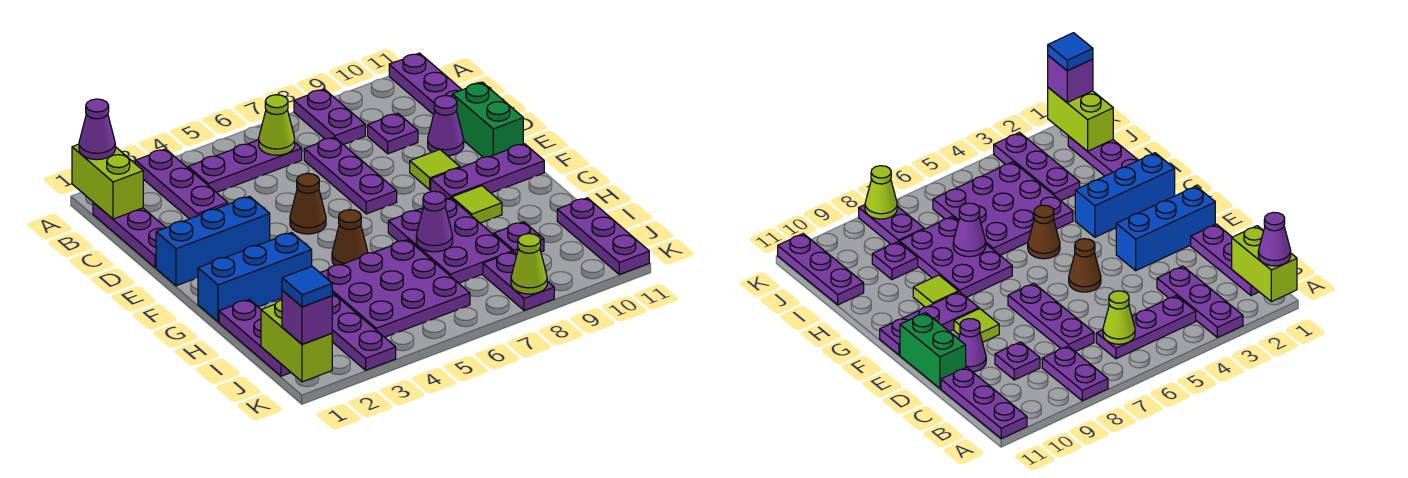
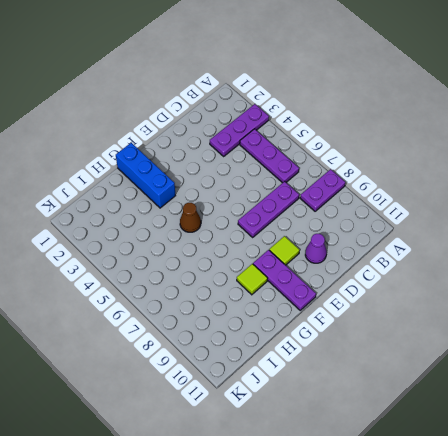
none -> purple 1x3 plate [389,53,462,115]
none -> purple 1x3 plate [93,203,166,268]
none -> purple 1x1 plate [368,113,418,154]
none -> green 1x2 brick [452,82,523,157]

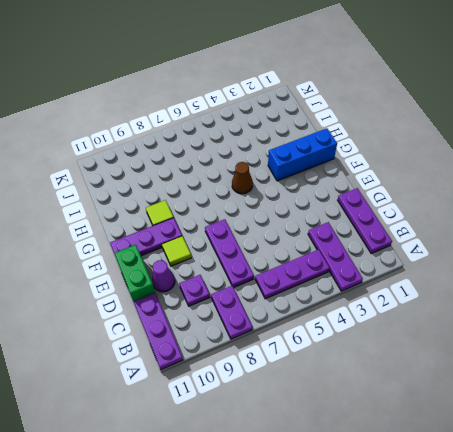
none -> blue 1x3 brick [156,196,270,286]
none -> brown 1x1 cone [290,173,326,234]
none -> purple 2x3 plate [388,198,512,283]
none -> purple 1x3 plate [219,300,291,376]

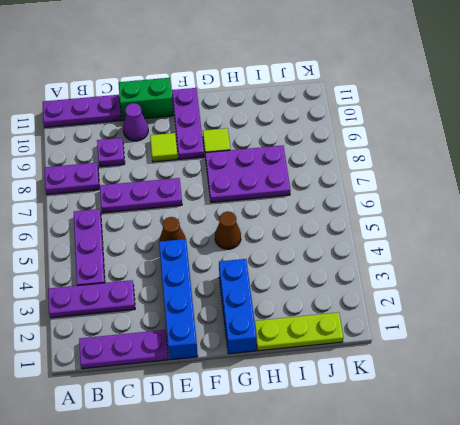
blue 1x4 brick [159,239,198,360] -> blue 1x3 brick [156,196,270,286]
lime 1x3 plate [255,312,343,351] -> purple 1x3 plate [219,300,291,376]
none -> purple 3x3 plate [321,240,470,337]
none -> purple 1x3 plate [332,294,396,370]
none -> purple 1x1 plate [494,222,544,255]
none -> purple 1x3 plate [557,198,649,274]

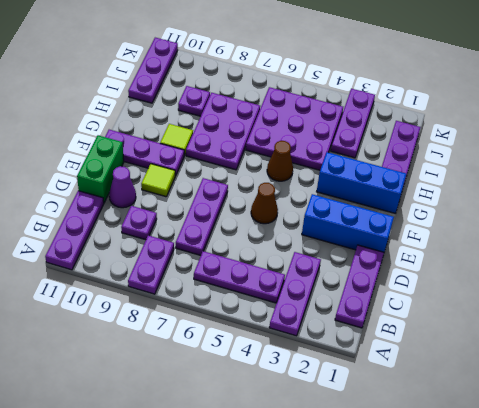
none -> purple 1x2 plate [483,252,554,310]
none -> lime 1x2 brick [72,144,143,219]
none -> lime 1x1 cone [259,95,295,155]
none -> purple 1x1 cone [416,191,453,252]

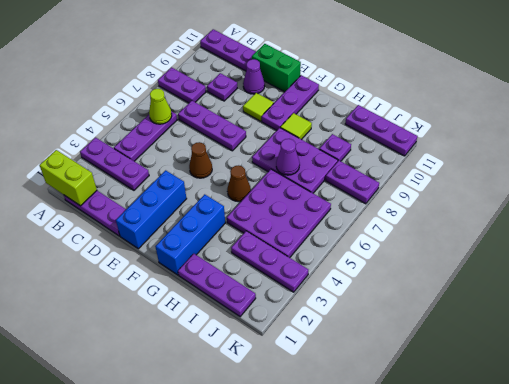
none -> lime 1x2 brick [261,300,332,382]
none -> lime 1x1 cone [511,234,547,294]
none -> purple 1x1 cone [79,99,115,160]
none -> purple 1x1 brick [282,290,332,344]

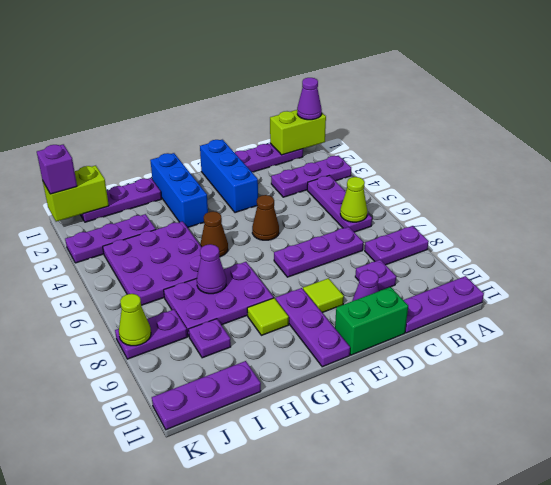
none -> blue 1x1 tile [282,266,332,307]

